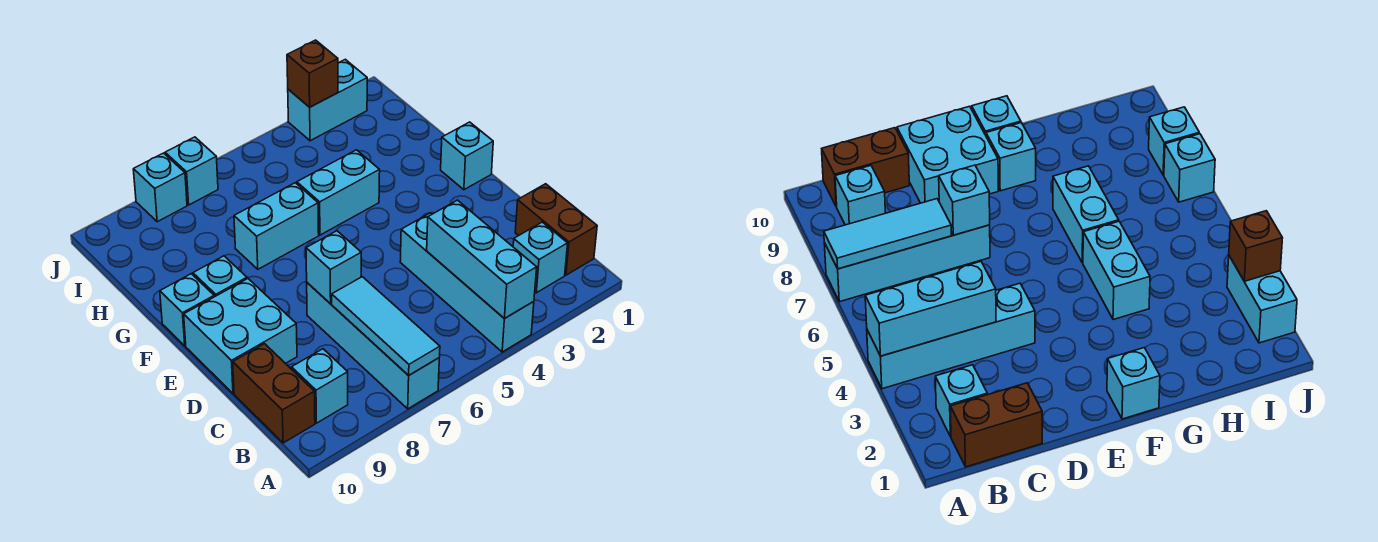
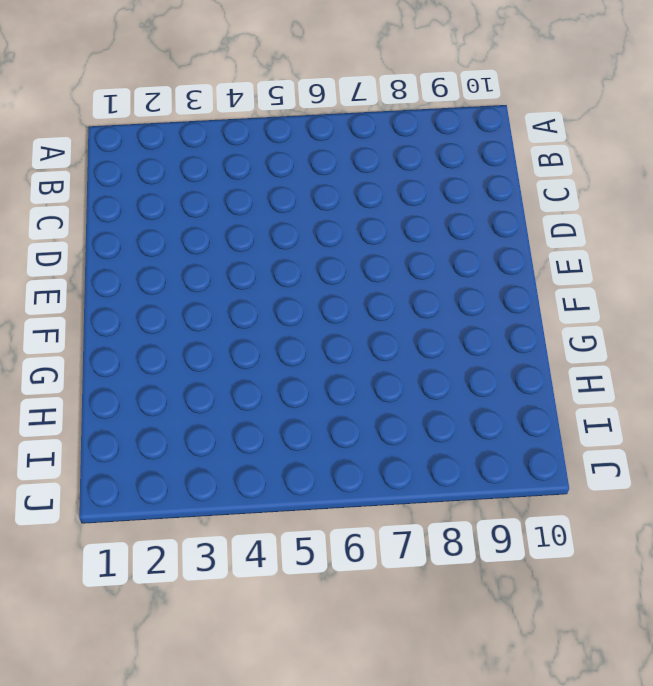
none -> cyan 1x4 brick [400,213,534,352]
none -> cyan 1x4 brick [307,283,439,409]
none -> brown 1x2 brick [515,184,597,275]

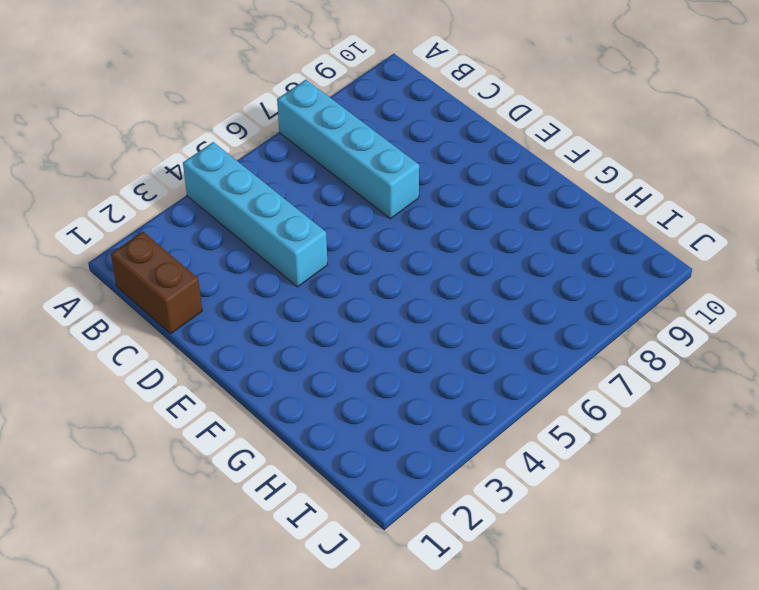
none -> cyan 1x1 brick [513,222,568,293]
none -> cyan 1x1 brick [292,349,348,423]
none -> brown 1x2 brick [233,344,315,443]

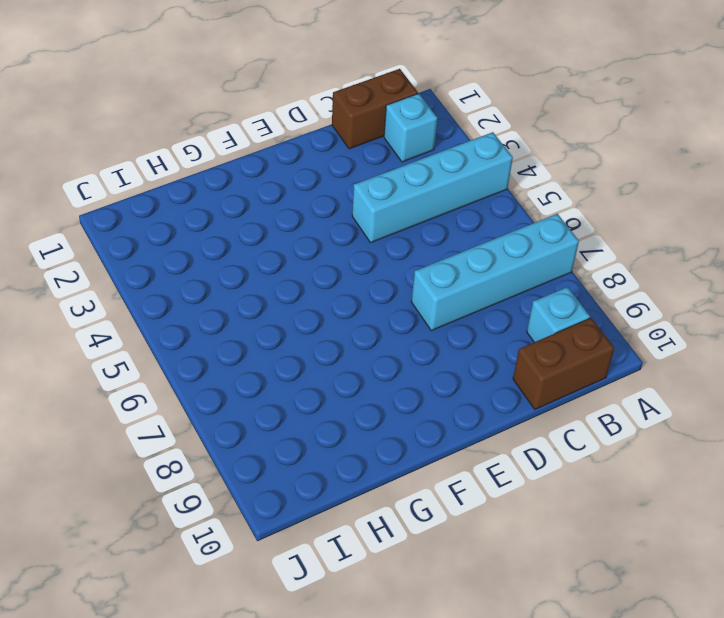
none -> cyan 2x2 brick [184,279,297,393]
none -> cyan 1x1 brick [441,122,493,190]
none -> cyan 1x1 brick [193,256,247,297]

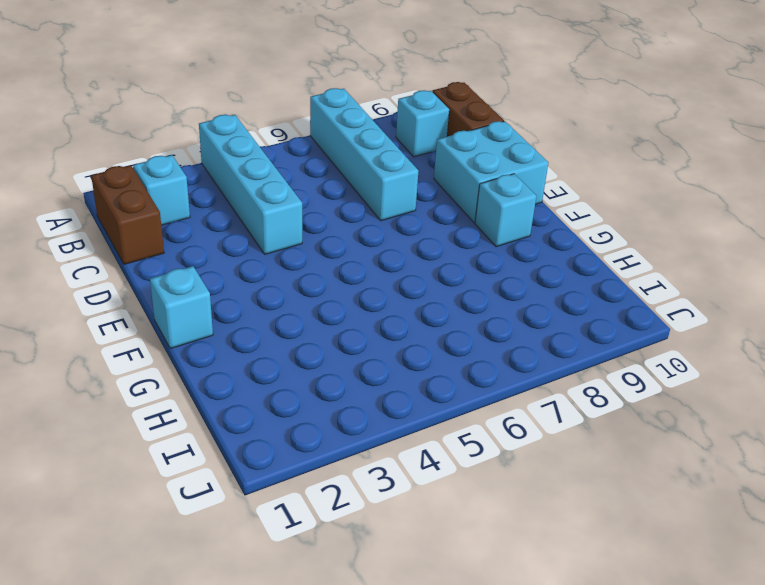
none -> cyan 1x1 brick [160,274,214,346]
none -> cyan 1x2 brick [297,150,380,235]
none -> cyan 1x2 brick [234,183,319,269]

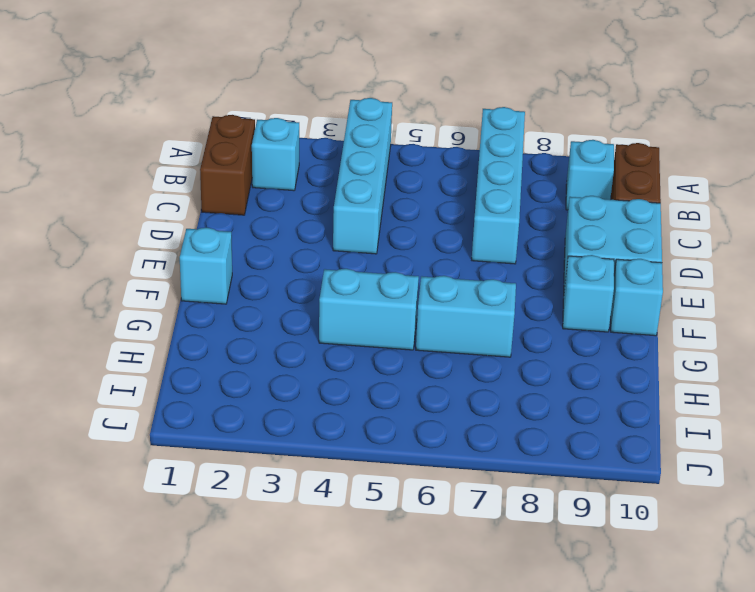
none -> cyan 1x2 brick [288,59,367,141]
none -> cyan 1x1 brick [165,137,218,205]
none -> cyan 1x1 brick [133,153,187,222]

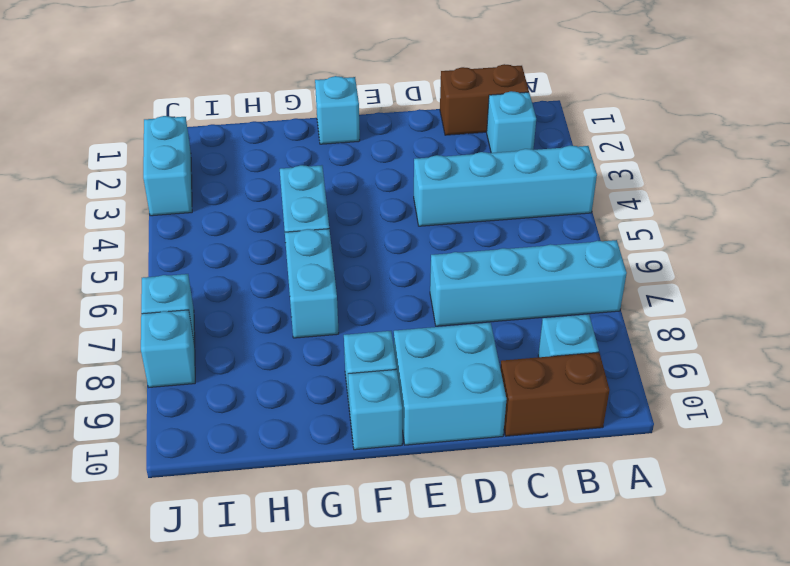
none -> cyan 1x3 brick [427,200,537,319]
none -> cyan 1x3 tile [332,277,440,375]
none -> cyan 1x1 brick [306,231,361,304]

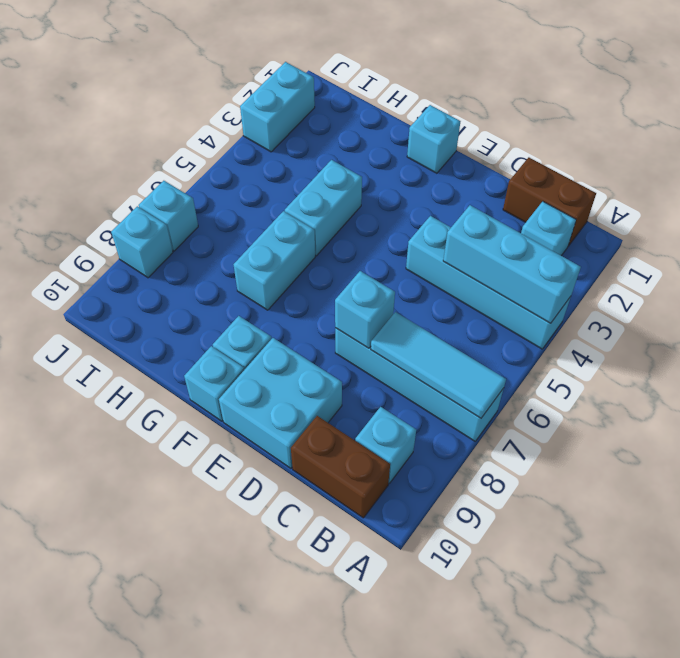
none -> brown 1x1 brick [287,40,338,107]

